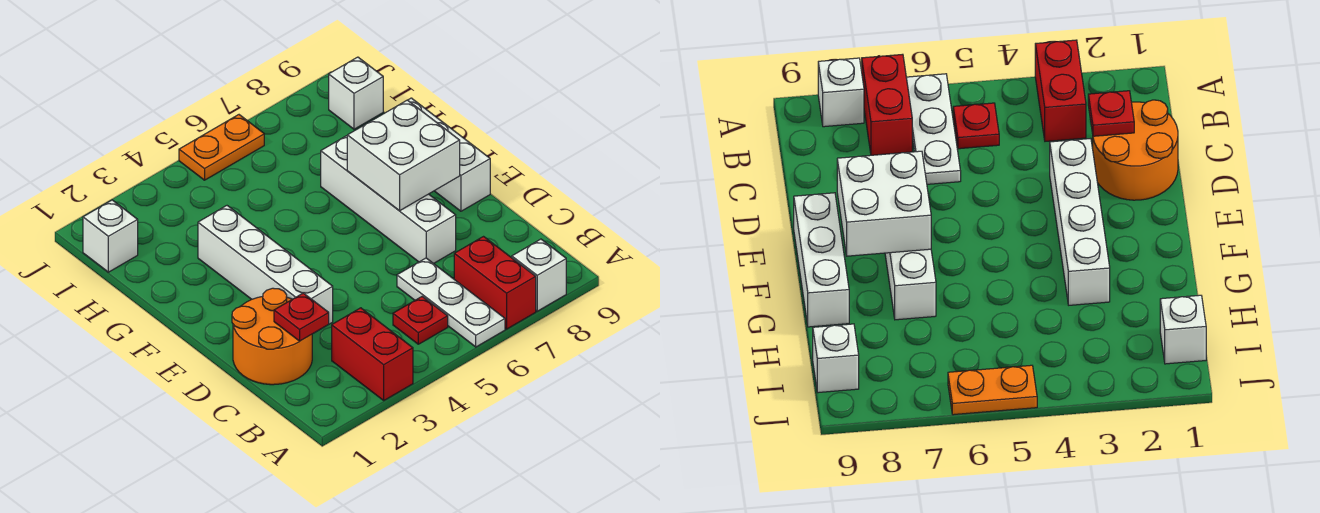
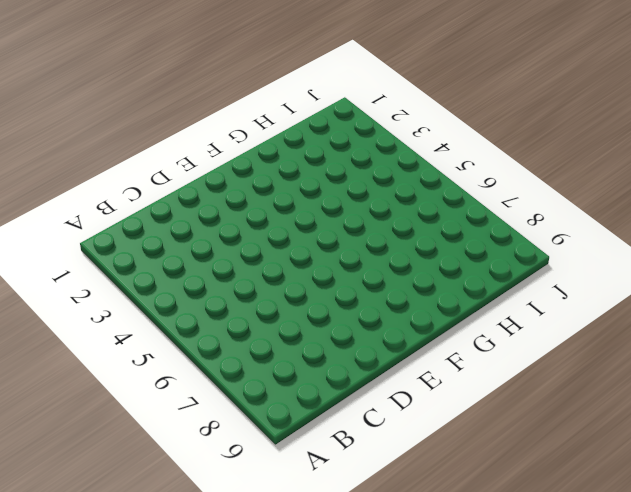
none -> red 1x2 brick [332,308,413,400]
none -> white 1x3 plate [397,258,505,347]
none -> red 1x2 brick [454,237,536,329]

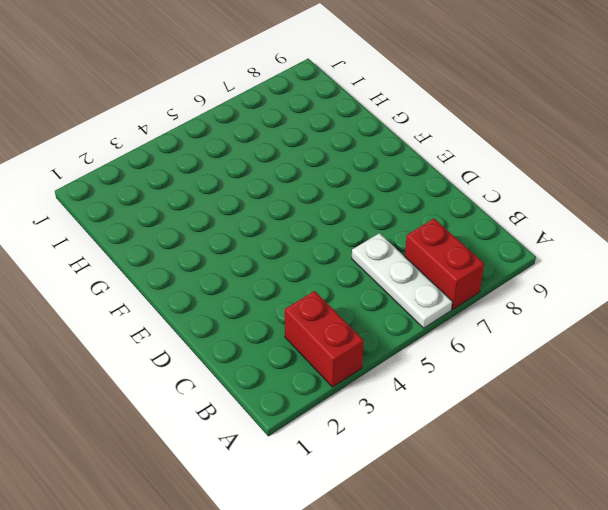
none -> white 1x1 brick [512,239,566,311]
none -> red 1x1 plate [393,297,448,344]
none -> orange 2x2 round brick [232,288,312,385]

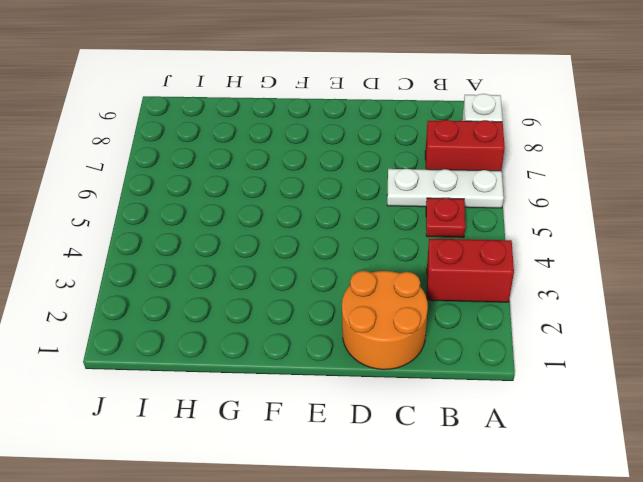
none -> white 1x4 brick [198,206,333,325]
none -> white 1x4 brick [321,136,456,264]
none -> white 1x3 brick [408,98,490,211]

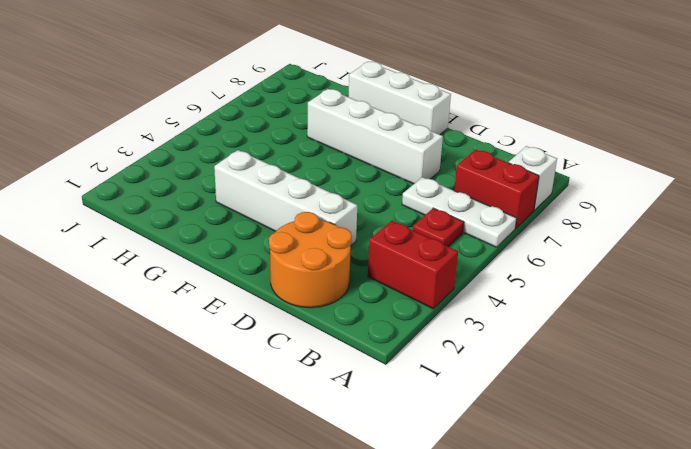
none -> white 1x1 brick [83,200,138,272]
none -> white 1x1 brick [329,57,383,129]
none -> orange 1x2 plate [179,115,264,180]

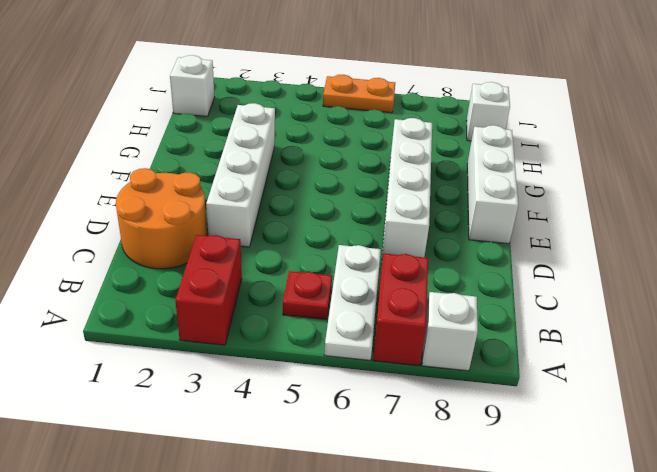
none -> red 1x1 plate [274,293,329,341]
none -> white 2x2 brick [347,100,460,211]

